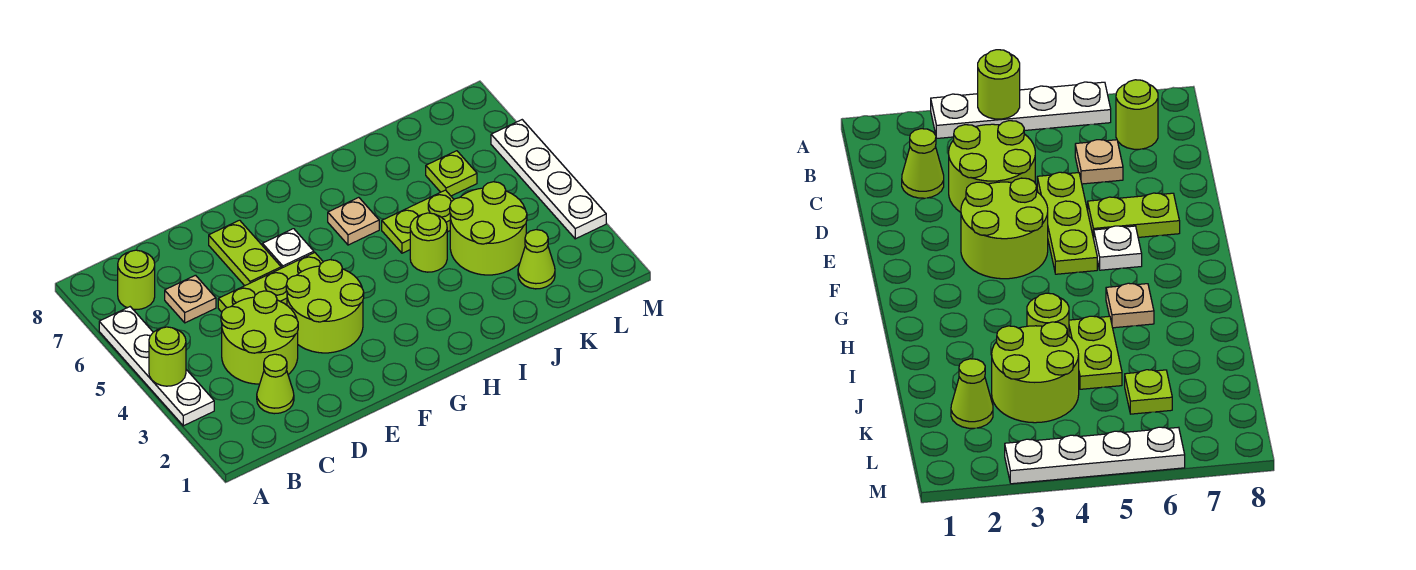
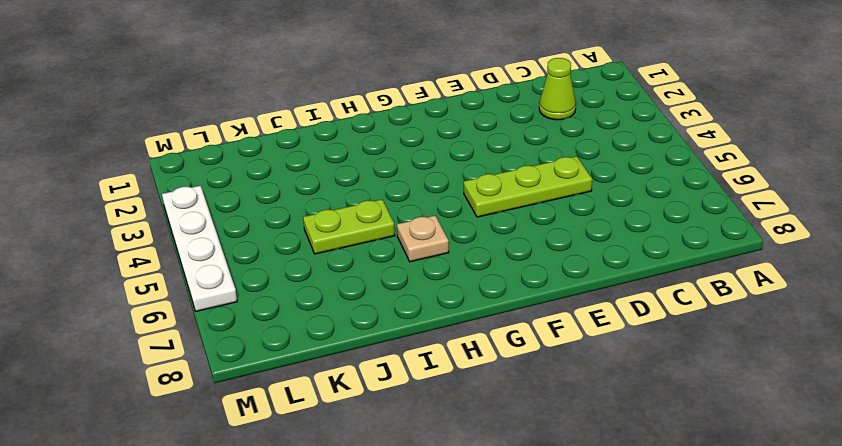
none -> white 1x4 plate [99,307,214,426]
none -> lime 1x1 round brick [118,250,155,310]
none -> lime 2x2 round brick [221,291,298,384]

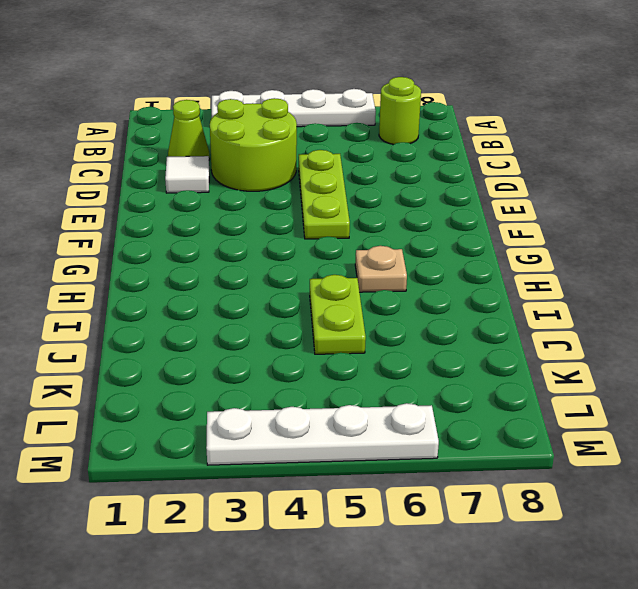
white 1x1 tile [165,156,209,193] -> none
none -> tan 1x1 plate [165,275,216,323]
none -> lime 2x2 round brick [286,260,364,353]
none -> lime 1x2 plate [209,220,281,286]

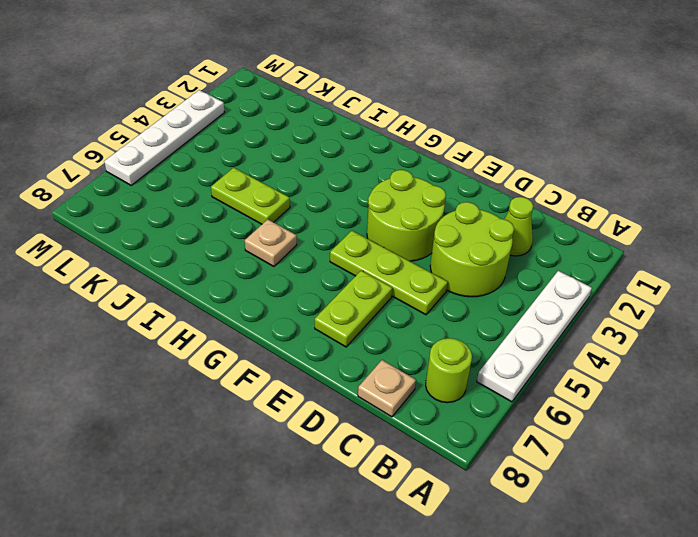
tan 1x1 plate [358,360,416,417] -> tan 1x1 plate moved to [165,275,216,323]
none -> white 1x1 plate [262,229,314,268]
none -> lime 1x1 round brick [410,213,447,272]
none -> lime 2x2 round brick [450,182,527,275]

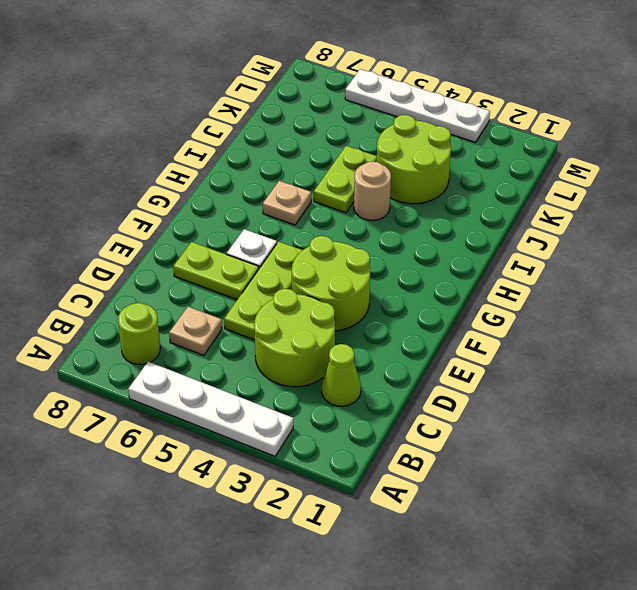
tan 1x1 round brick [354,161,391,220] -> lime 1x1 round brick [410,213,447,272]
none -> lime 1x1 cone [518,230,555,289]
none -> lime 1x1 plate [426,151,477,196]
none -> lime 1x1 round brick [149,327,186,386]

